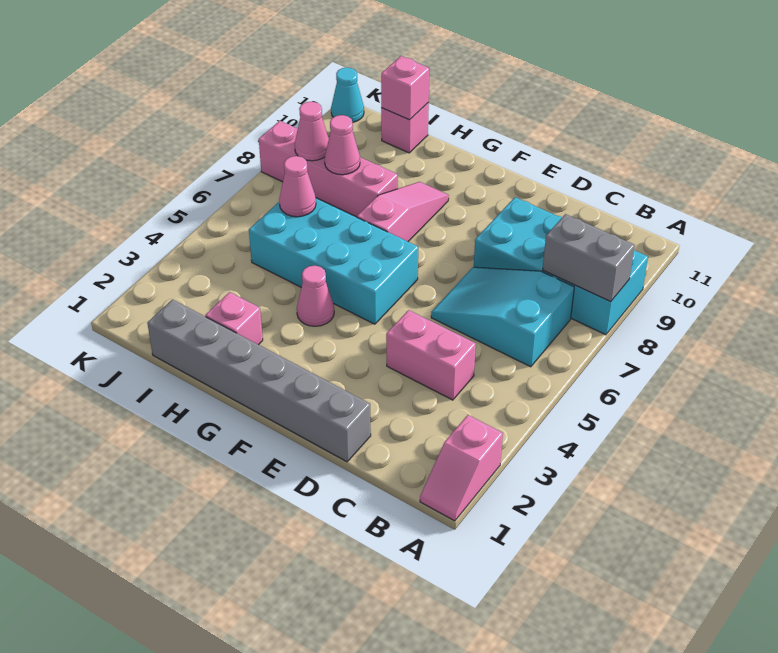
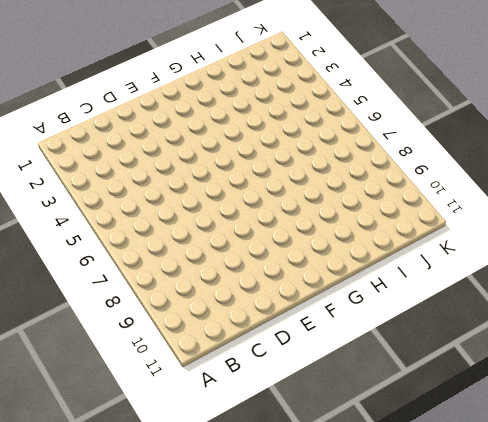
none -> pink 1x2 slope [420,415,503,521]
none -> cyan 2x4 brick [474,197,648,335]
none -> cyan 2x3 slope [431,267,574,367]

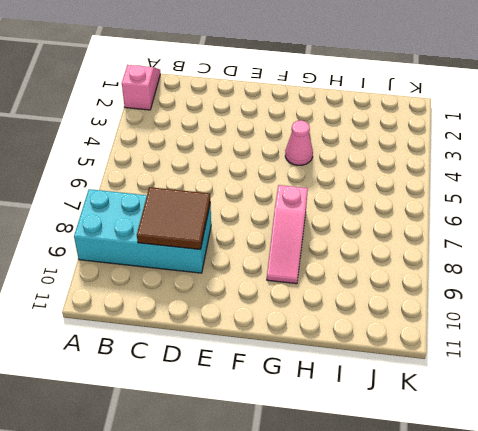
brown 2x2 tile [137,187,210,250] -> none
none -> cyan 2x3 slope [431,267,574,367]
none -> pink 1x2 brick [386,310,476,400]
none -> grey 1x6 brick [147,300,371,462]

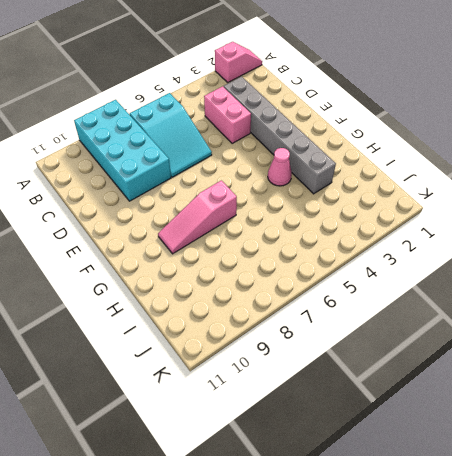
grey 1x6 brick [224,77,336,194] -> grey 1x6 brick moved to [147,300,371,462]
none -> cyan 2x4 brick [249,198,418,324]
none -> pink 1x1 brick [205,292,263,345]
none -> pink 1x4 brick [259,121,398,217]

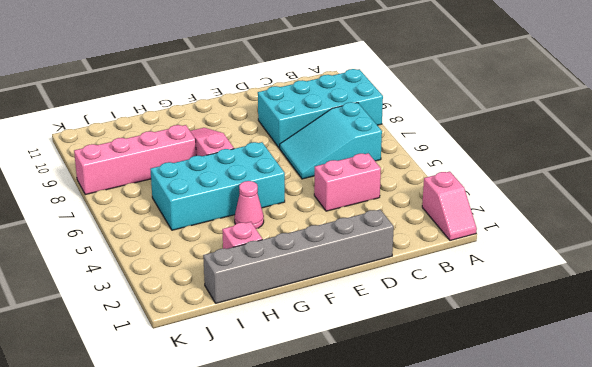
none -> pink 1x1 brick [381,103,429,153]
none -> cyan 1x1 cone [331,67,364,122]
none -> grey 1x2 brick [543,214,635,302]

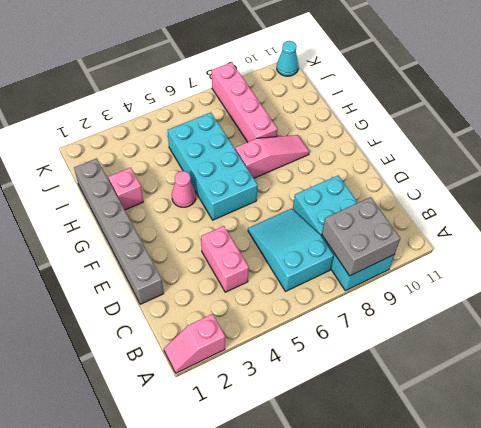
grey 2x2 brick [322,197,400,276] -> grey 1x2 brick [543,214,635,302]
none -> pink 1x1 brick [381,103,429,153]
none -> pink 1x1 cone [279,156,316,217]
none -> pink 1x1 cone [325,115,360,175]

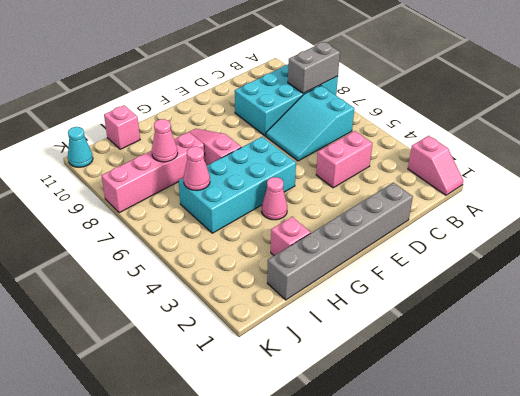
none -> pink 1x1 brick [381,56,429,120]
none -> pink 1x1 cone [295,102,329,161]

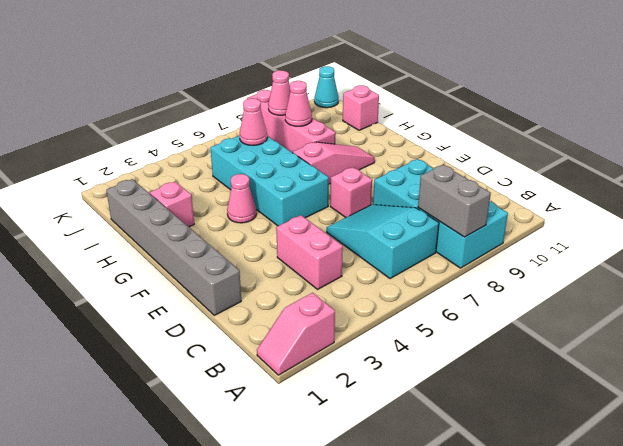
pink 1x1 brick [330,167,372,218] -> pink 1x1 brick moved to [381,56,429,120]

